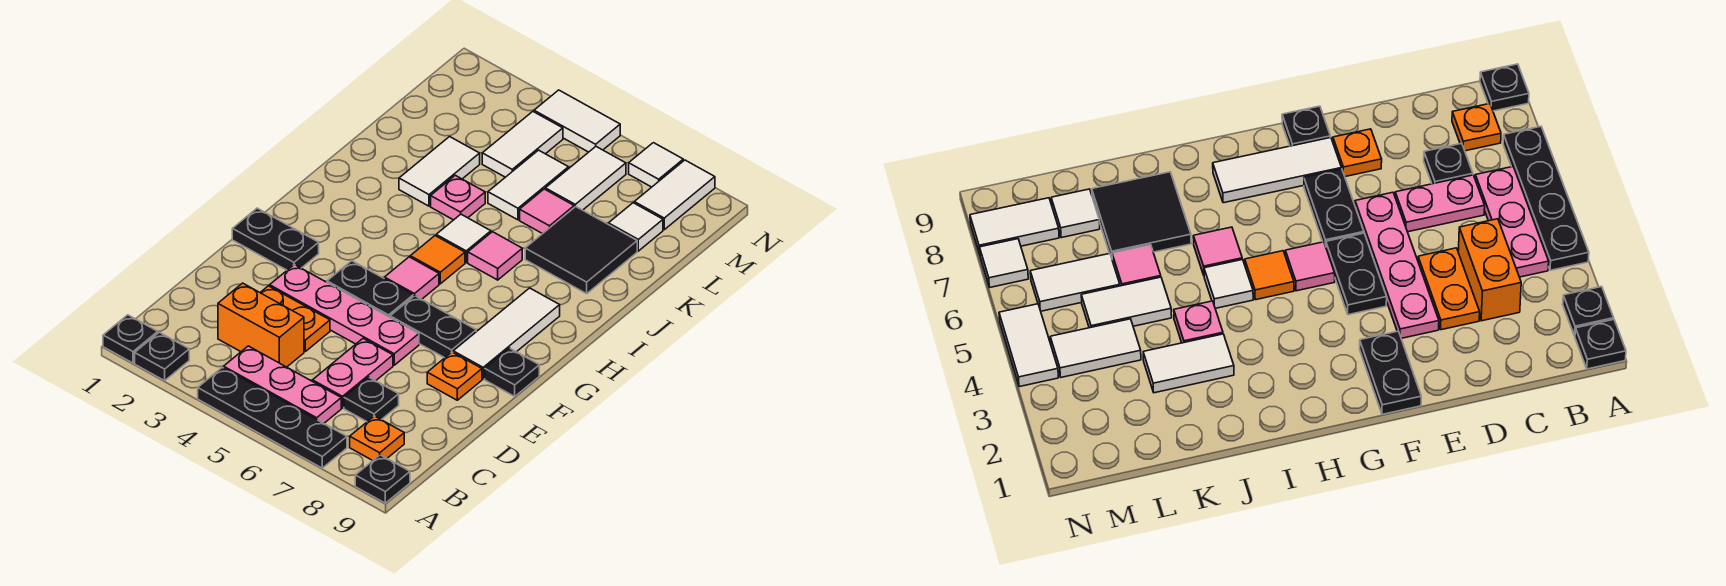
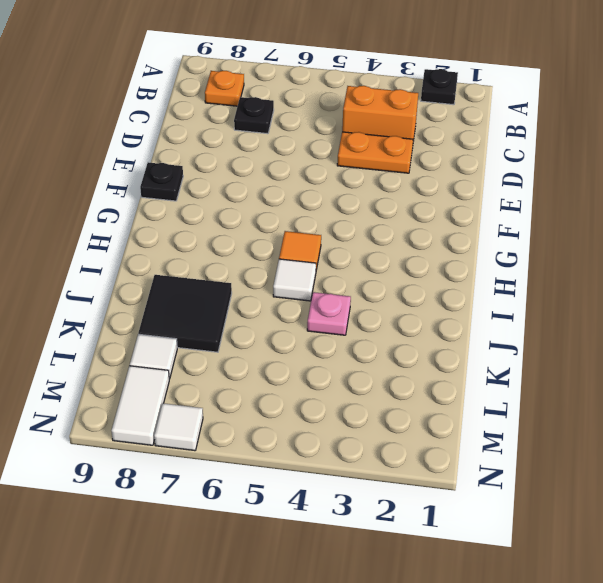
none -> black 1x1 plate [103,315,158,363]
none -> black 1x4 plate [198,367,347,468]
none -> black 1x1 plate [355,455,410,503]
none -> pink 1x3 plate [224,346,341,423]

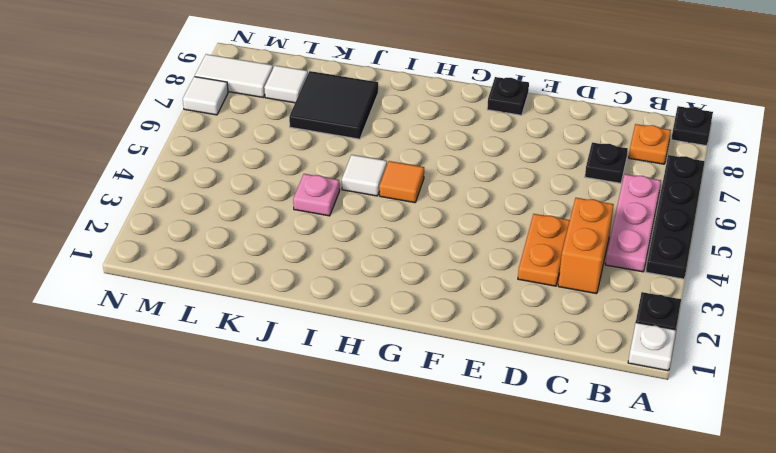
white 1x1 plate [628,323,676,371] -> black 1x1 plate [103,315,158,363]
none -> pink 1x2 plate [313,339,393,408]
none -> pink 1x4 plate [270,265,419,365]
none -> orange 1x1 plate [427,352,482,400]
none -> black 1x2 plate [232,208,319,270]

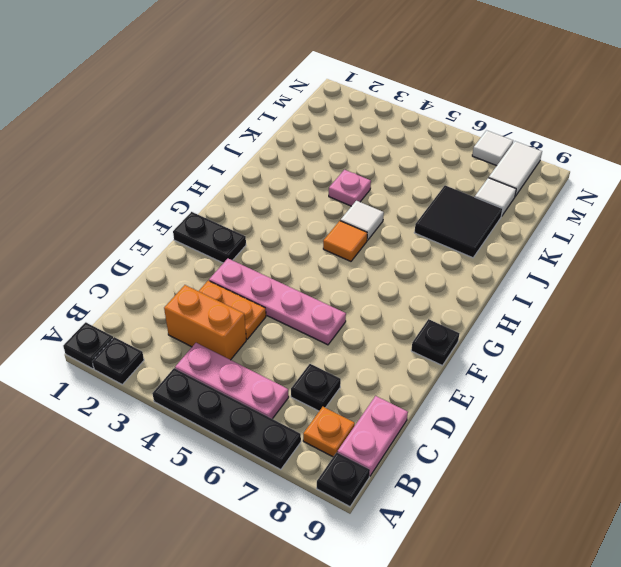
pink 1x2 plate [337,396,408,476] -> pink 1x2 plate moved to [313,339,393,408]
none -> orange 1x1 plate [427,352,482,400]
none -> black 1x2 plate [327,261,413,317]
none -> black 1x2 plate [390,296,476,358]
none -> white 1x3 tile [453,288,560,379]

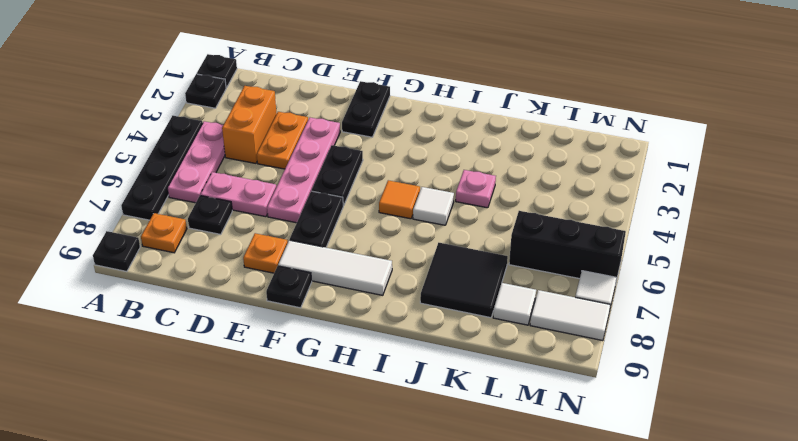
black 1x3 brick [509,211,626,281] -> white 1x2 tile [545,147,626,210]
none -> pink 1x1 tile [384,257,439,299]
none -> pink 1x1 tile [468,232,522,280]
none -> white 1x2 tile [399,137,480,206]
none -> white 1x2 tile [488,150,569,220]

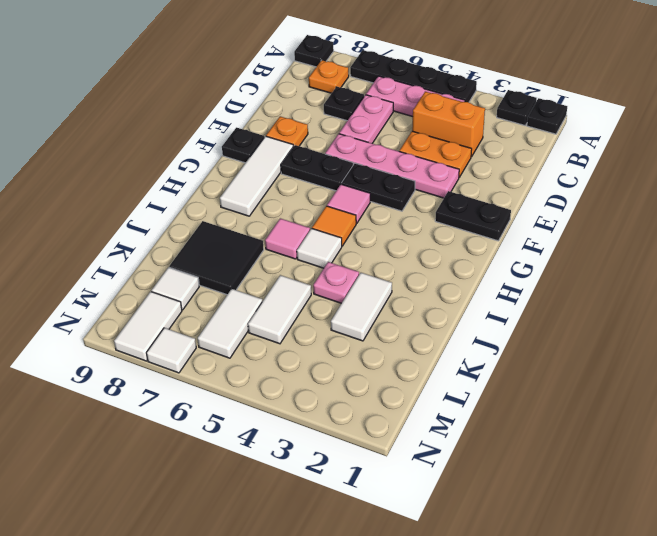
none -> pink 1x1 tile [520,189,574,234]
none -> white 1x2 tile [482,112,563,177]
none -> white 1x2 tile [534,90,620,152]

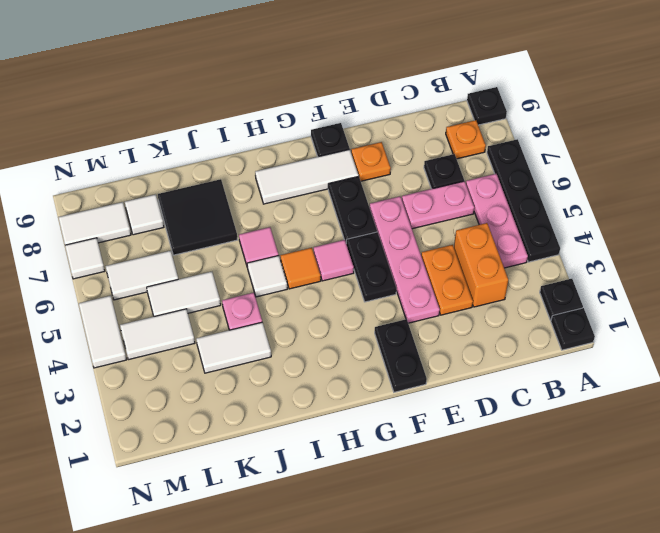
none -> pink 1x1 tile [520,189,574,234]

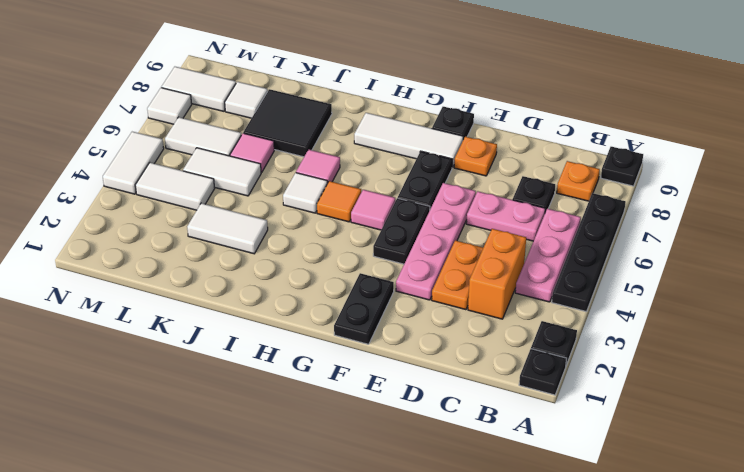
none -> pink 1x1 plate [431,175,485,220]

